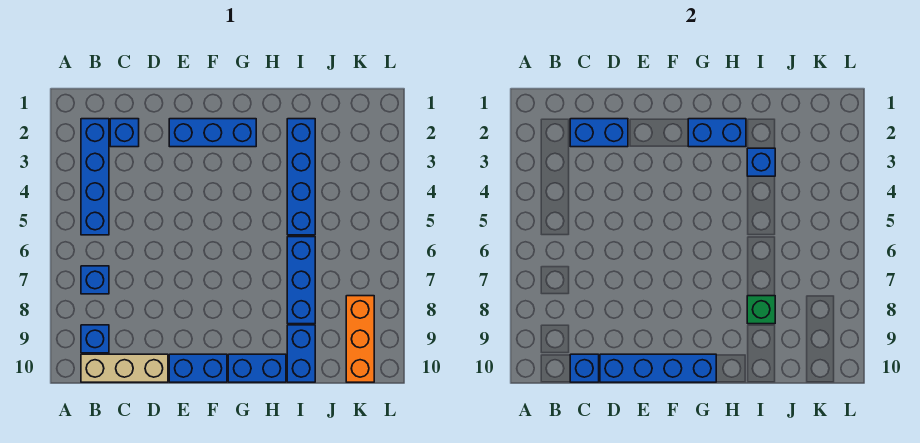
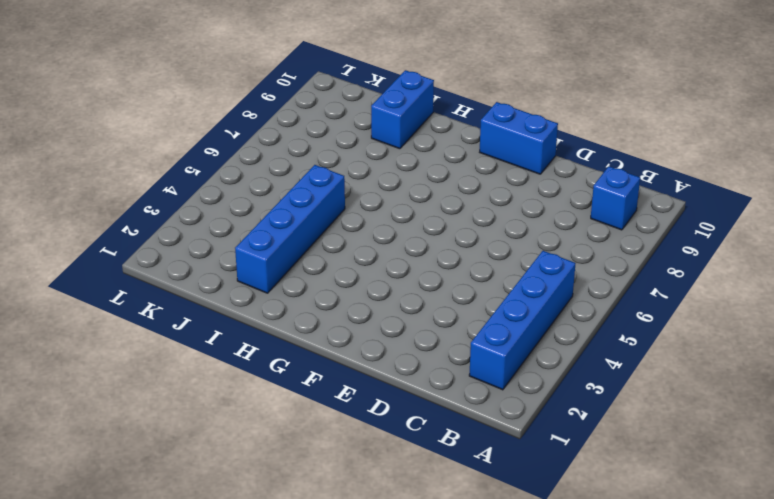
none -> blue 1x1 brick [81,266,109,294]
none -> tan 1x3 brick [81,354,168,382]
none -> blue 1x1 brick [110,119,139,147]

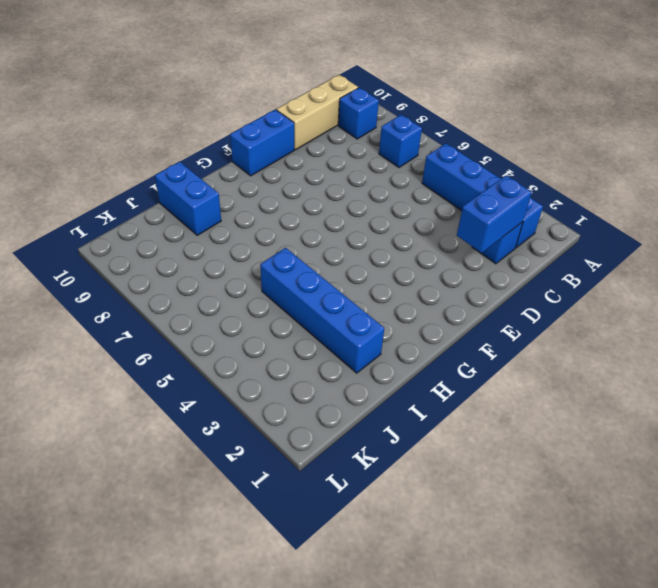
none -> blue 1x3 brick [169,119,256,147]
none -> blue 1x2 brick [228,354,286,382]
none -> blue 1x3 brick [287,237,315,324]

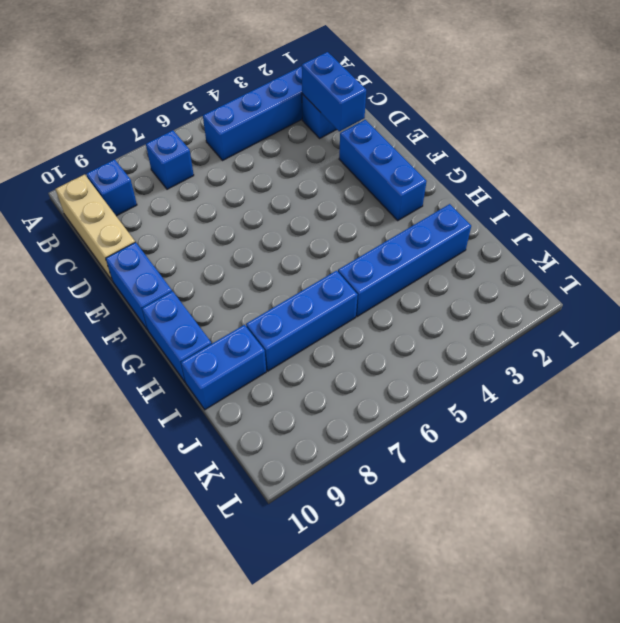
none -> orange 1x3 brick [346,296,374,382]
none -> blue 1x1 brick [570,354,599,382]
none -> blue 1x4 brick [600,354,716,382]

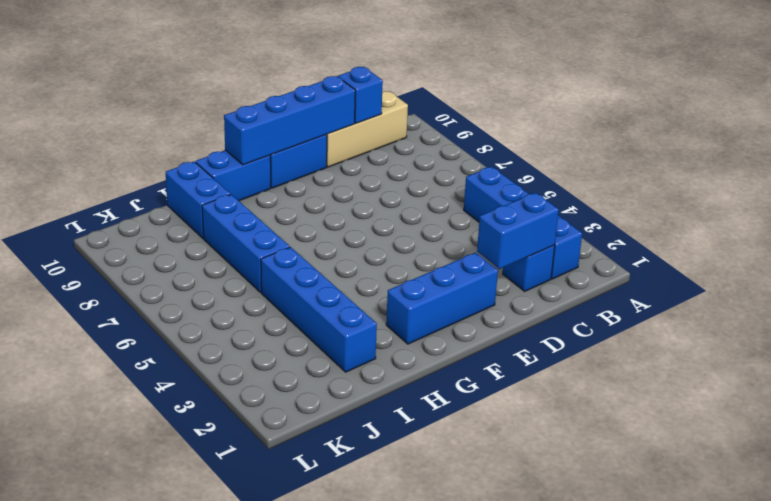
none -> blue 1x1 brick [81,266,109,294]
none -> blue 1x1 brick [81,325,109,353]
none -> orange 1x3 brick [346,296,374,382]

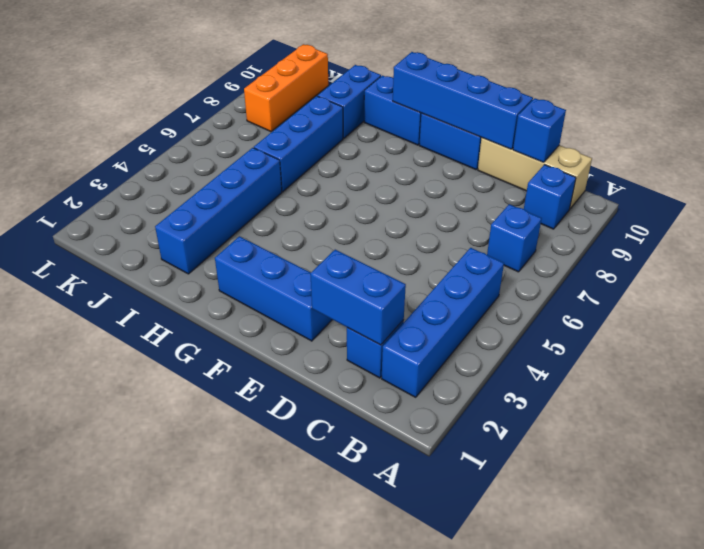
none -> blue 1x2 brick [688,119,746,147]
none -> blue 1x1 brick [747,148,775,176]
none -> green 1x1 brick [747,296,775,324]

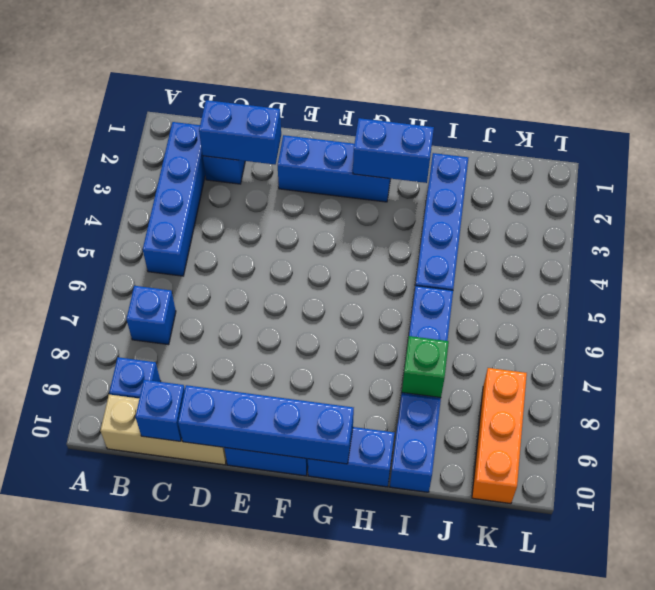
none -> blue 1x1 brick [747,148,775,176]

